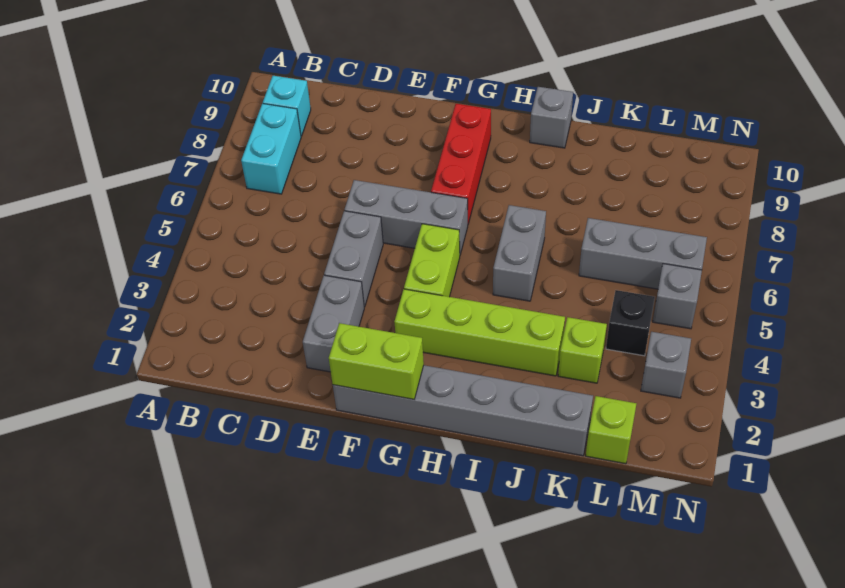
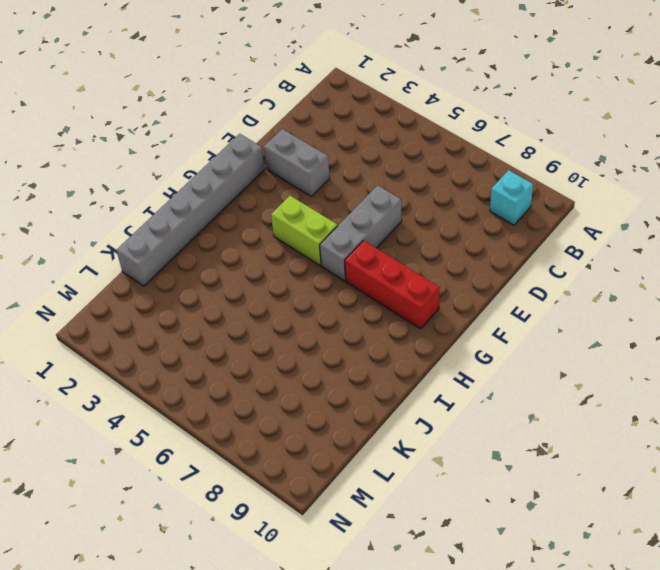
none -> cyan 1x2 brick [241,103,301,194]
none -> grey 1x2 brick [324,211,383,307]
none -> lime 1x4 brick [394,289,565,376]

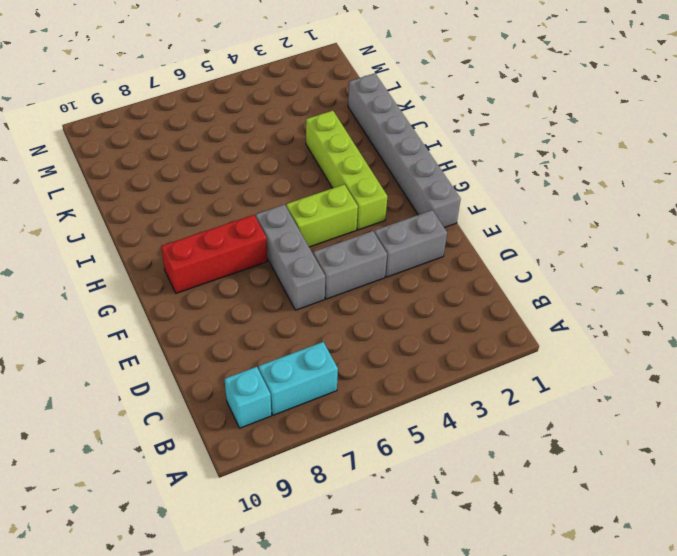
none -> grey 1x2 brick [493,205,546,301]
none -> grey 1x1 brick [530,87,573,148]
none -> lime 1x1 brick [558,317,607,383]

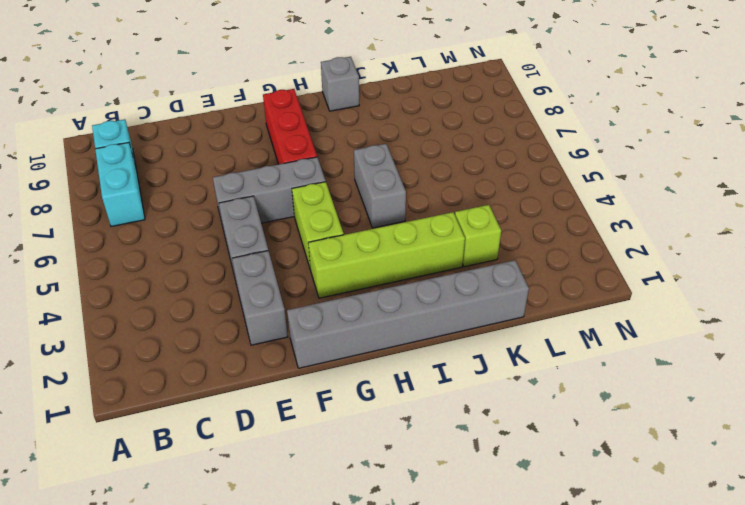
none -> grey 1x3 brick [579,218,707,289]
none -> lime 1x1 brick [586,396,636,464]
none -> black 1x1 brick [606,290,655,356]

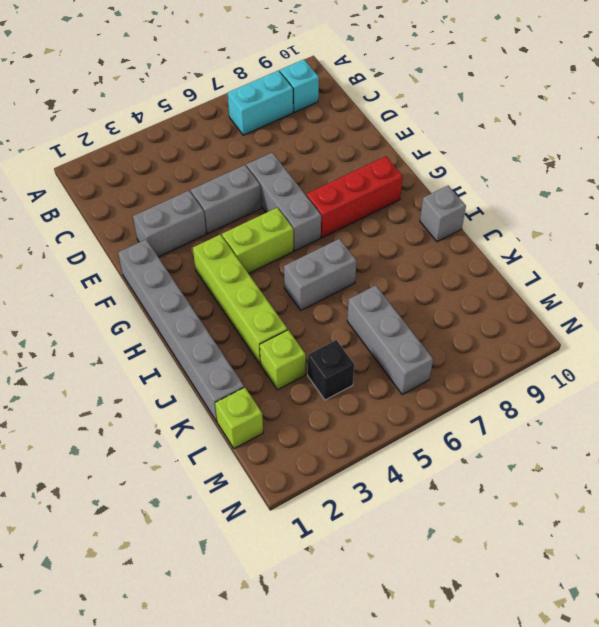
none -> grey 1x1 brick [641,332,691,398]
none -> grey 1x1 brick [653,264,702,329]
none -> lime 1x2 brick [329,323,424,399]

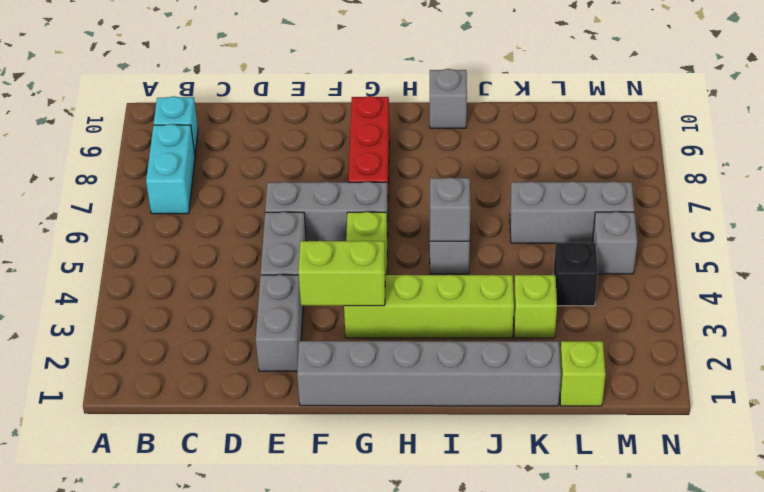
lime 1x2 brick [298,241,385,306] -> lime 1x2 brick moved to [329,323,424,399]
grey 1x1 brick [430,177,471,241] -> grey 1x1 brick moved to [641,332,691,398]

